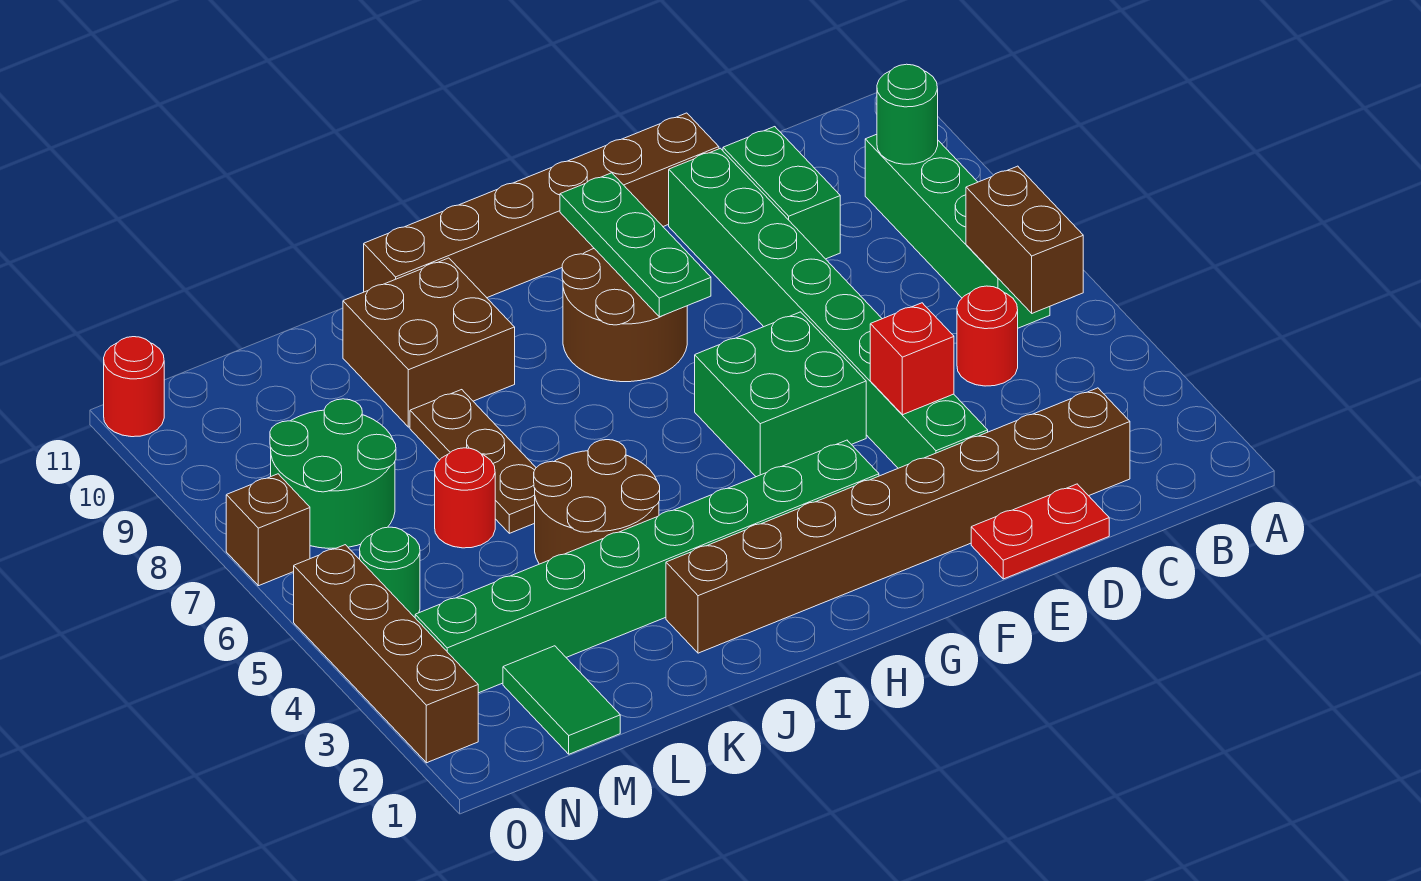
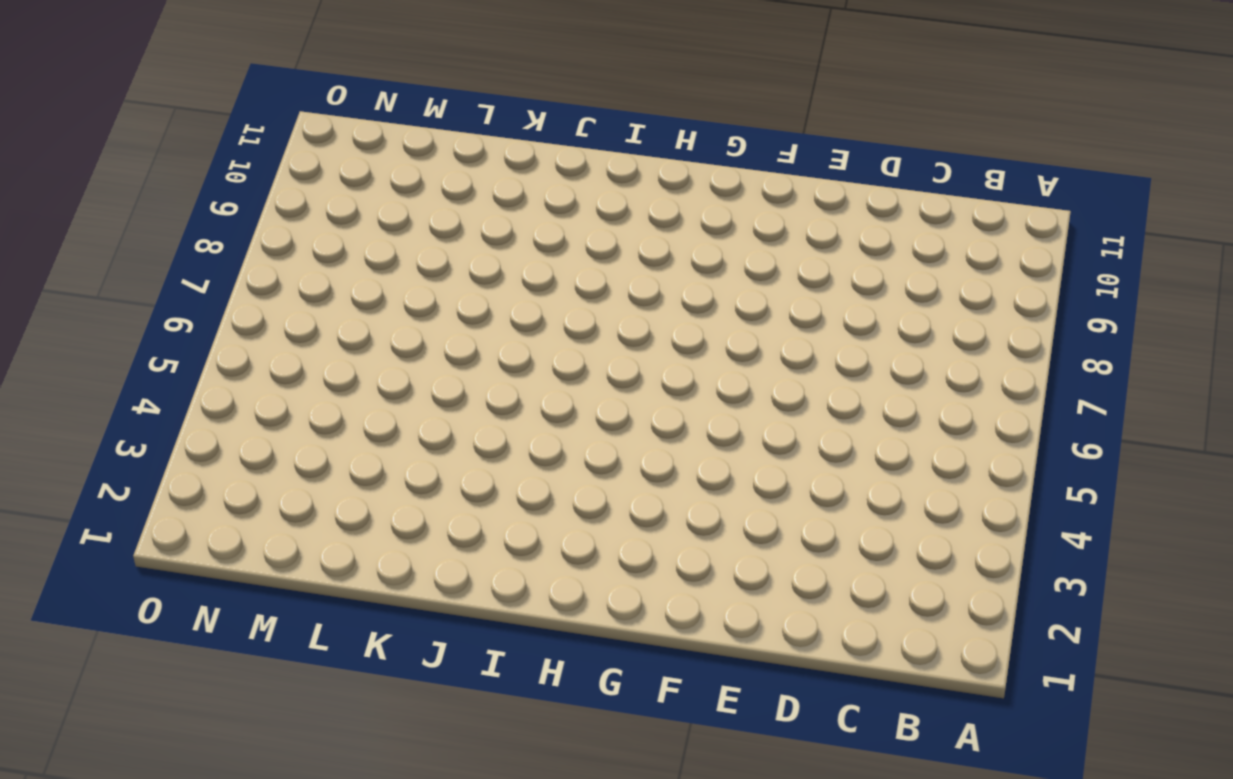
none -> green 1x4 brick [865,134,1050,328]
none -> brown 1x8 brick [666,388,1130,653]
none -> red 1x1 round brick [957,286,1018,386]

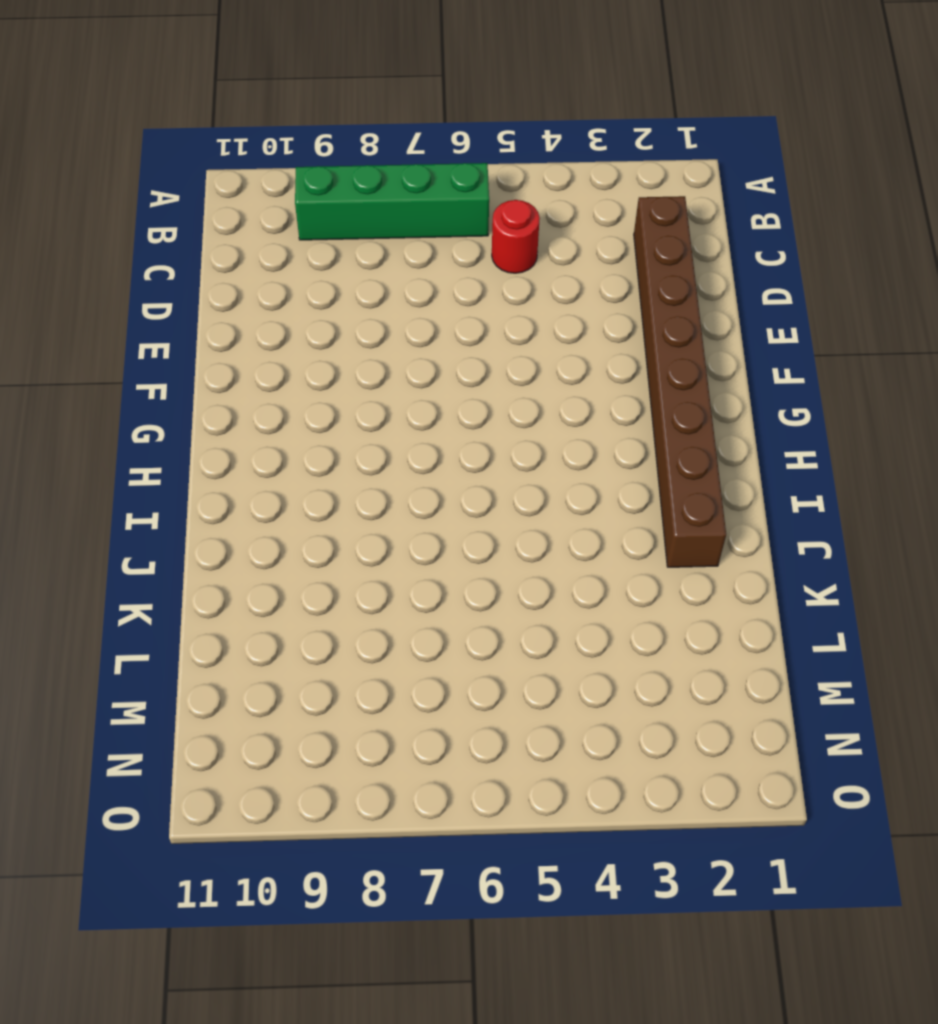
none -> red 1x2 plate [971,484,1109,579]
none -> green 1x2 brick [723,127,840,259]
none -> green 1x8 brick [669,148,988,468]

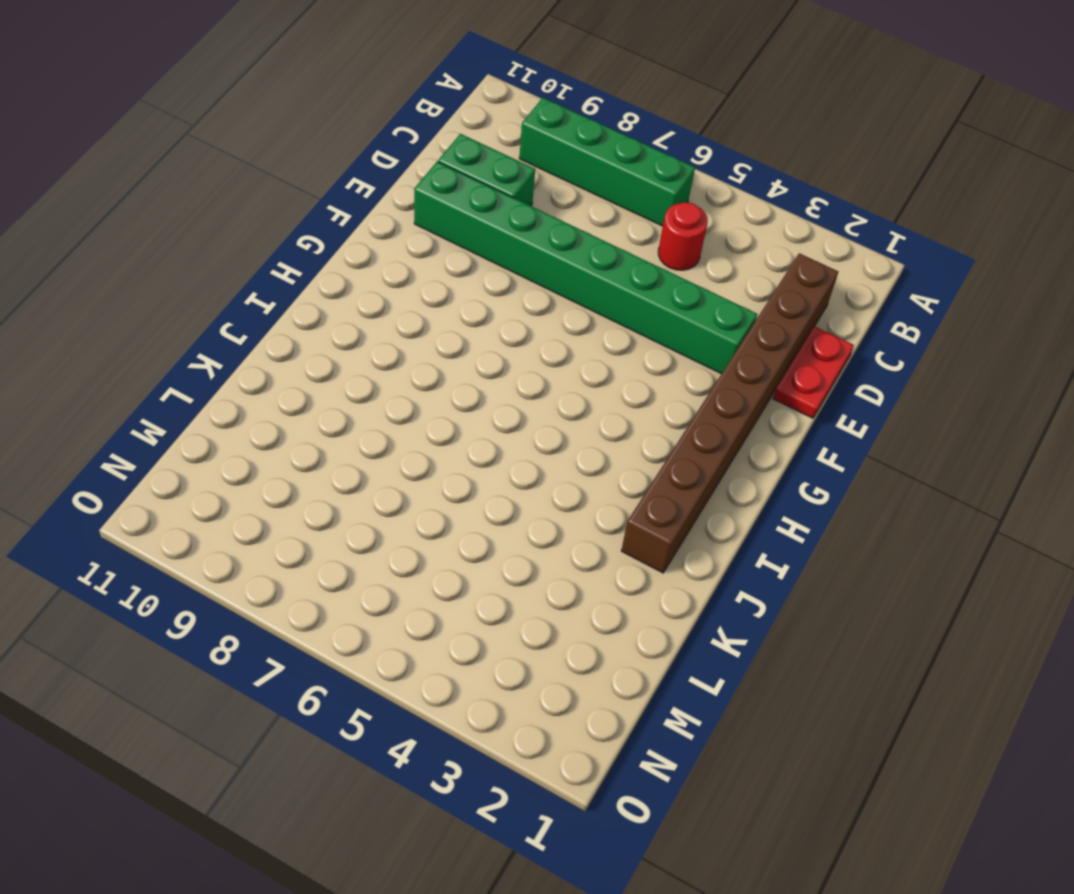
none -> brown 1x6 brick [364,113,719,298]
none -> green 2x2 brick [695,312,866,477]
none -> green 1x8 brick [415,440,879,693]

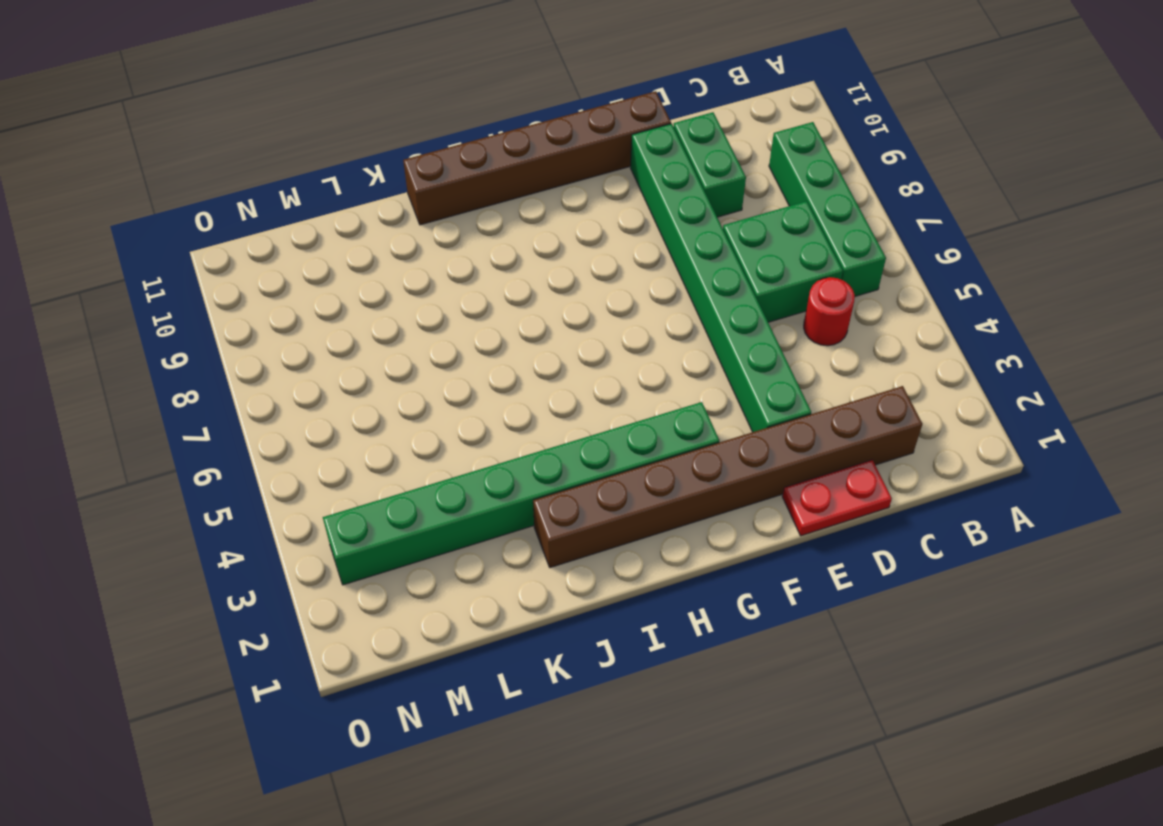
green 2x2 brick [723,201,843,322] -> green 2x2 brick moved to [695,312,866,477]
none -> brown 2x2 round brick [562,249,687,382]
none -> brown 2x2 round brick [534,440,660,564]
none -> brown 2x2 brick [343,258,515,427]

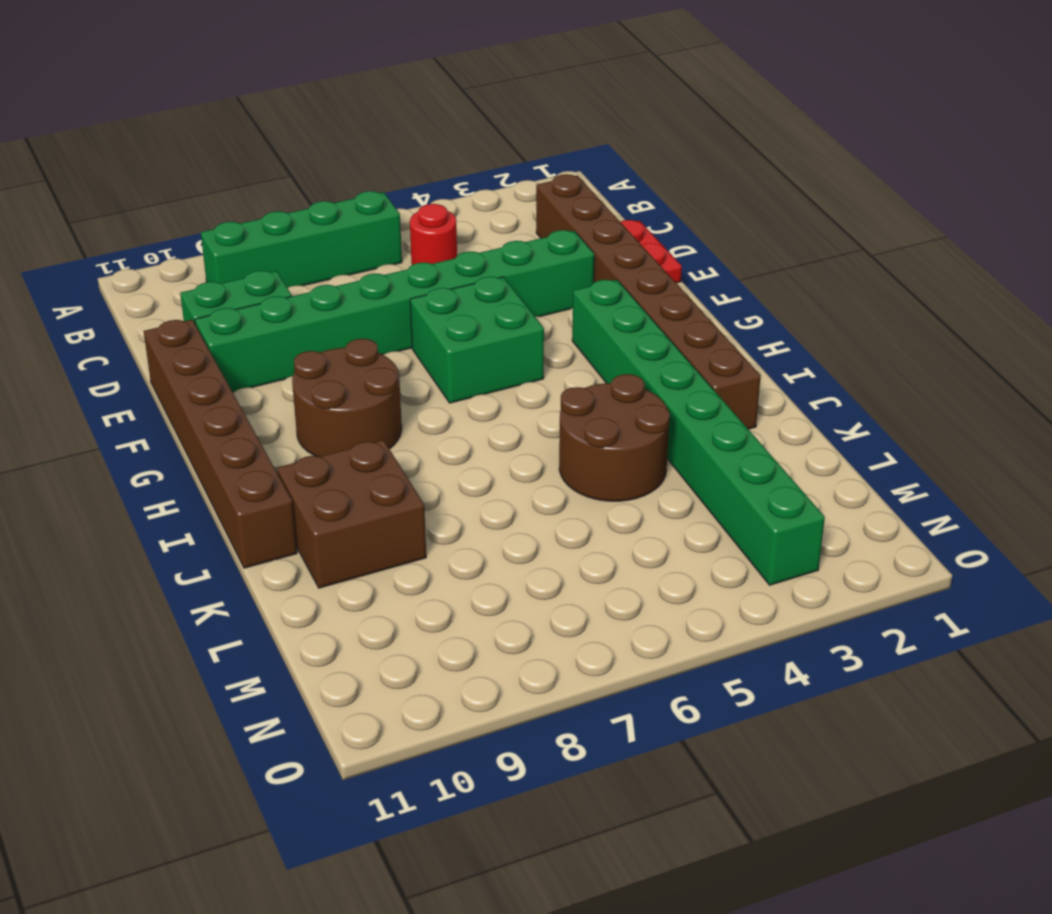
none -> brown 1x3 plate [410,390,536,533]
none -> red 1x1 round brick [435,448,495,548]
none -> green 1x2 tile [503,646,620,754]

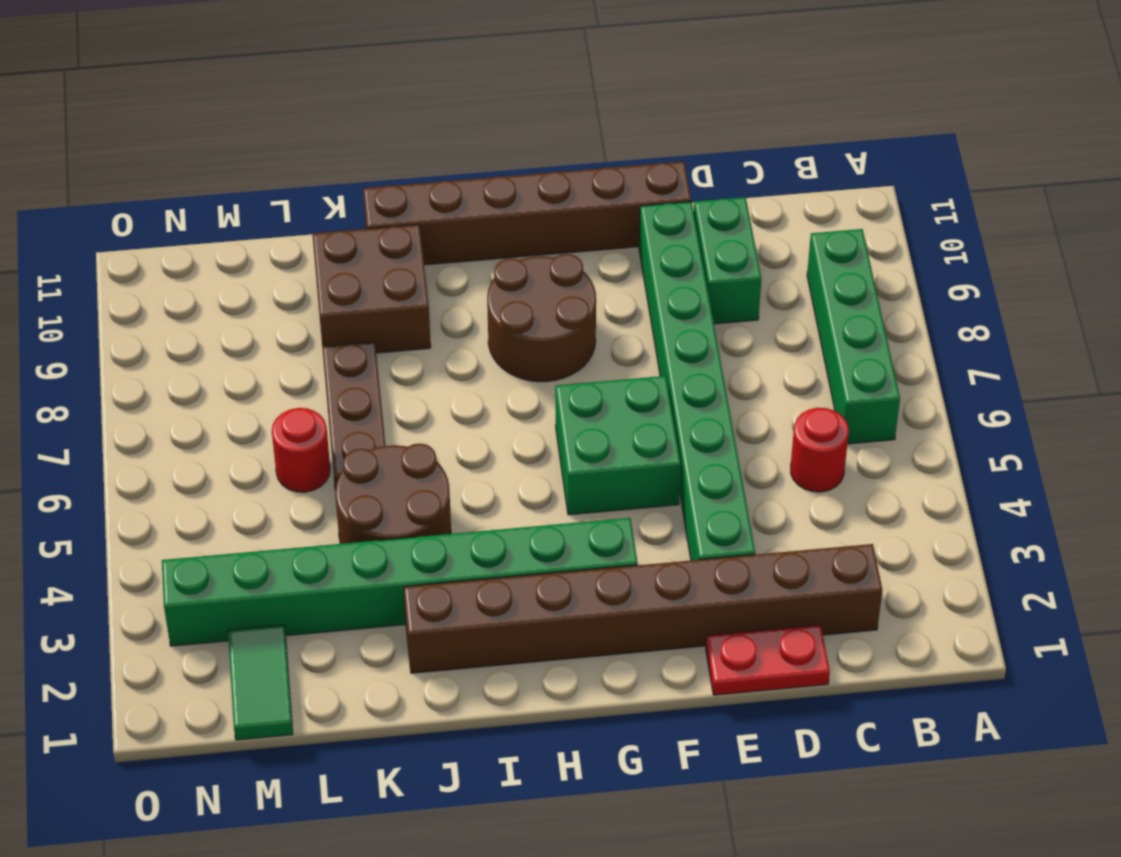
none -> green 2x2 round brick [270,399,396,548]
none -> green 1x1 round brick [360,527,420,617]
none -> brown 1x4 brick [294,545,478,763]

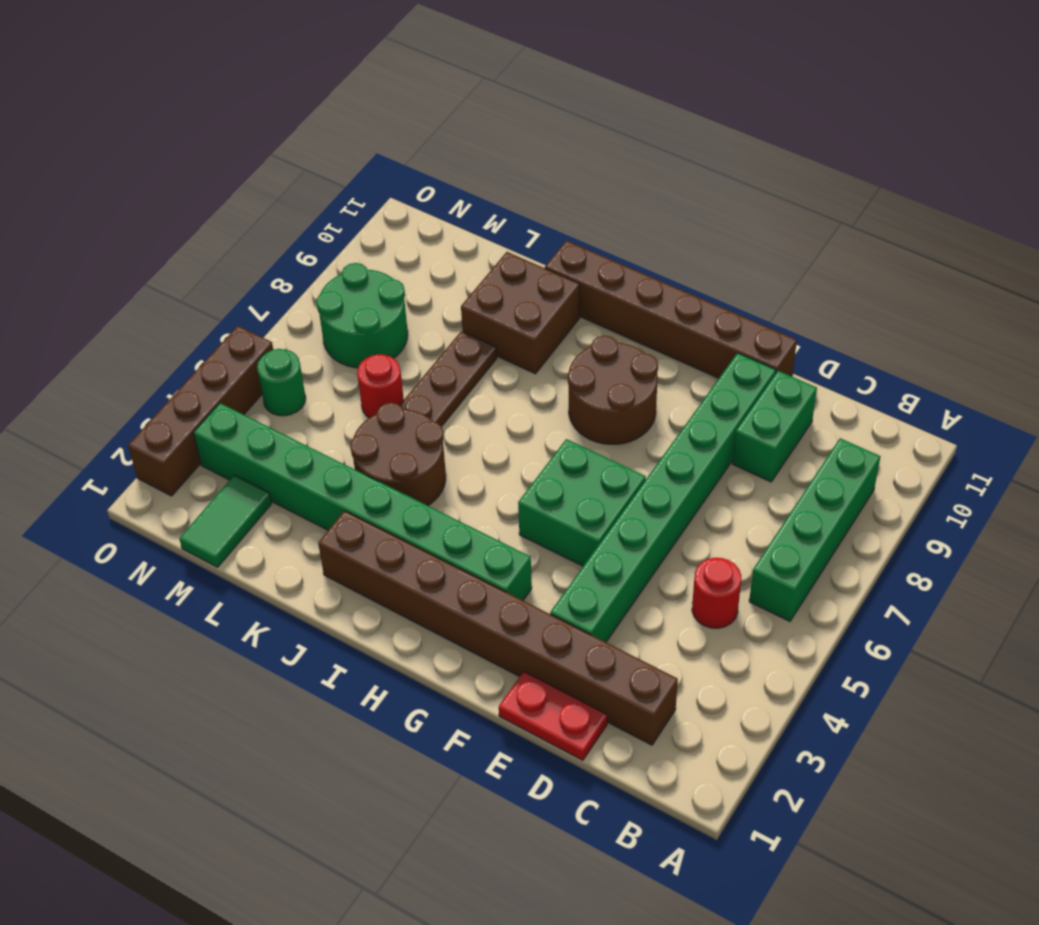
none -> brown 1x1 brick [226,474,310,586]
none -> red 1x1 round brick [104,337,164,437]
none -> brown 1x2 brick [966,166,1083,313]

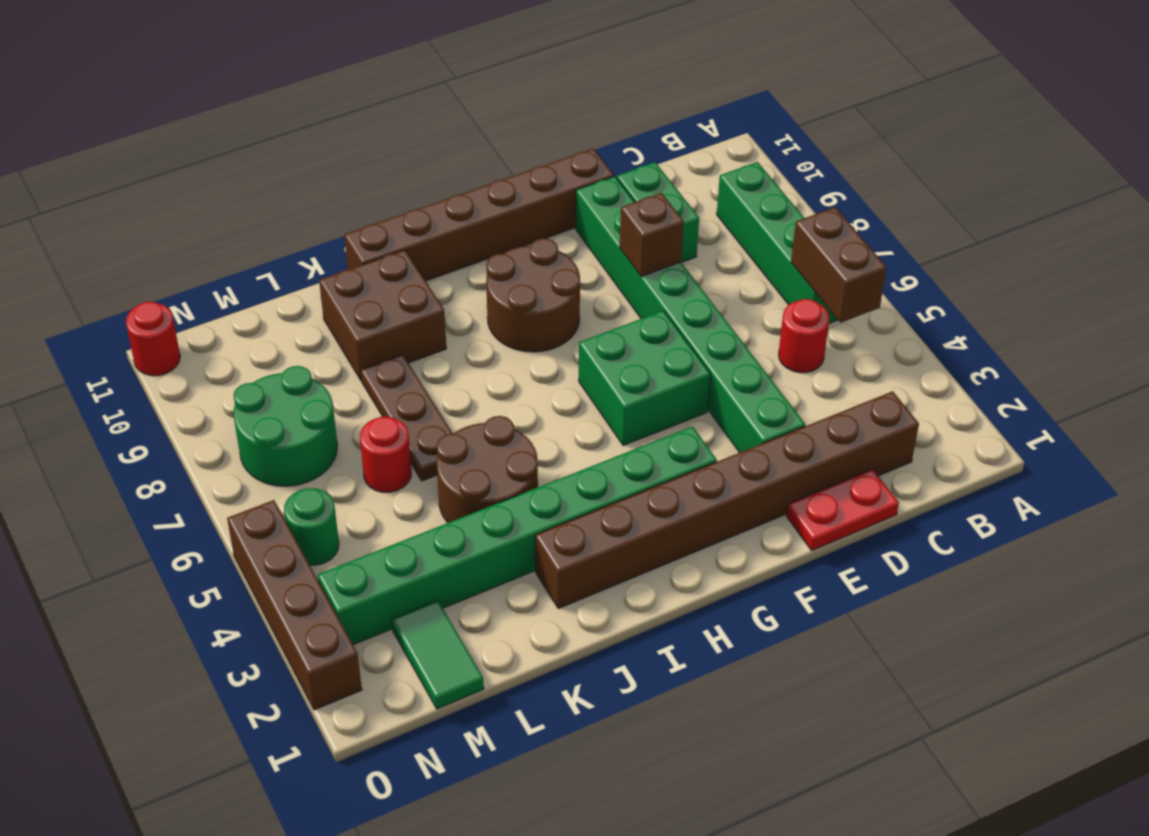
brown 1x1 brick [620,193,684,277] -> brown 1x1 brick moved to [226,474,310,586]
none -> green 1x1 round brick [877,64,938,164]
none -> red 1x1 brick [870,303,954,415]
none -> green 1x3 plate [560,173,711,317]

